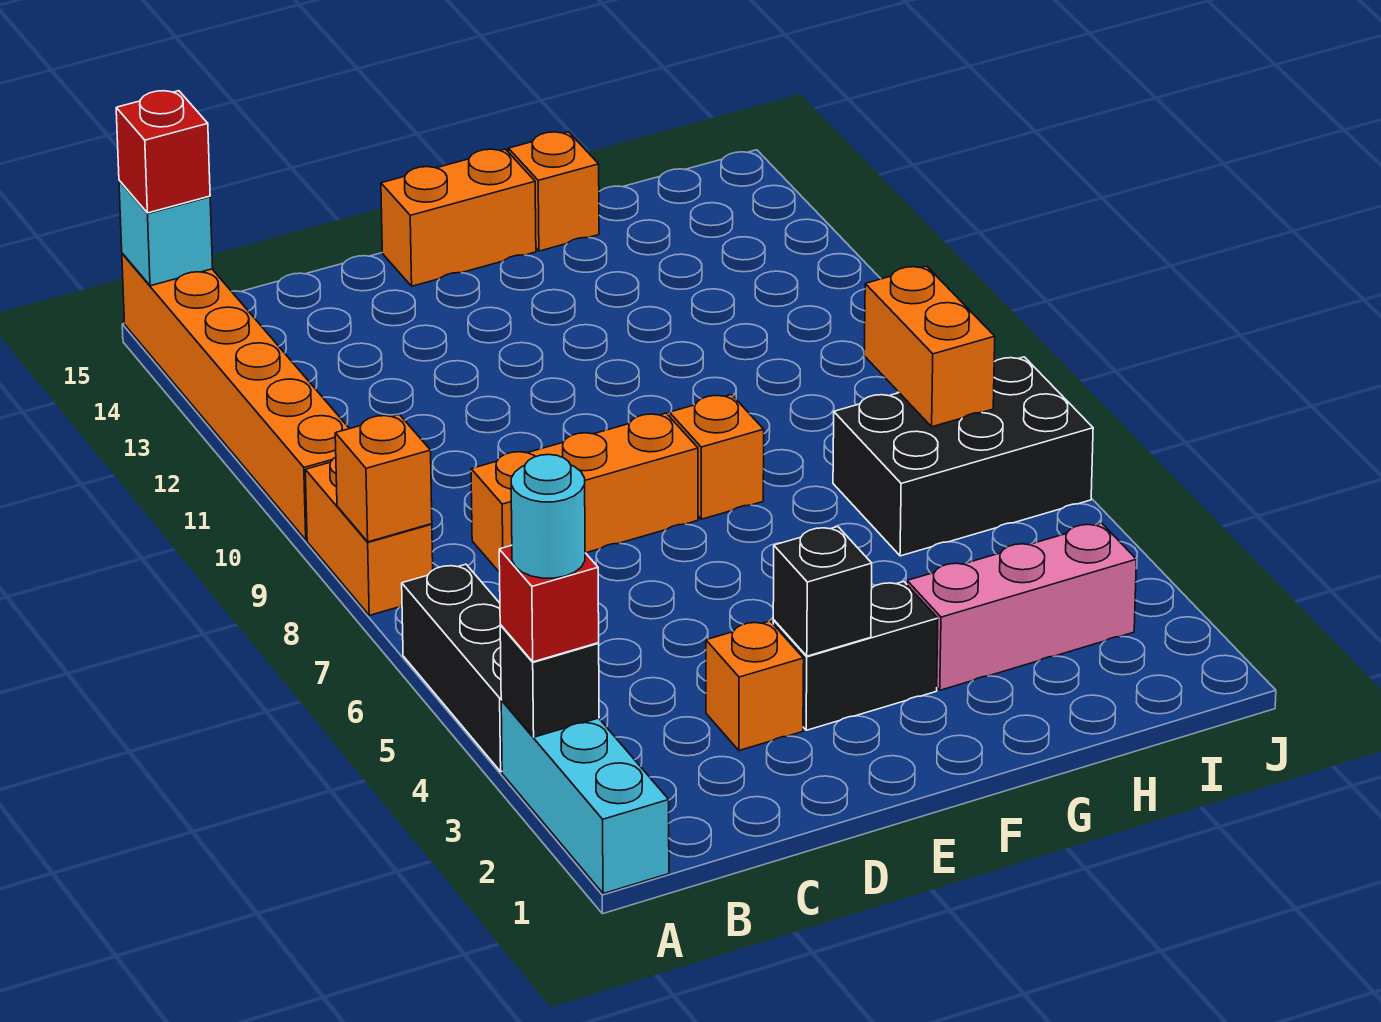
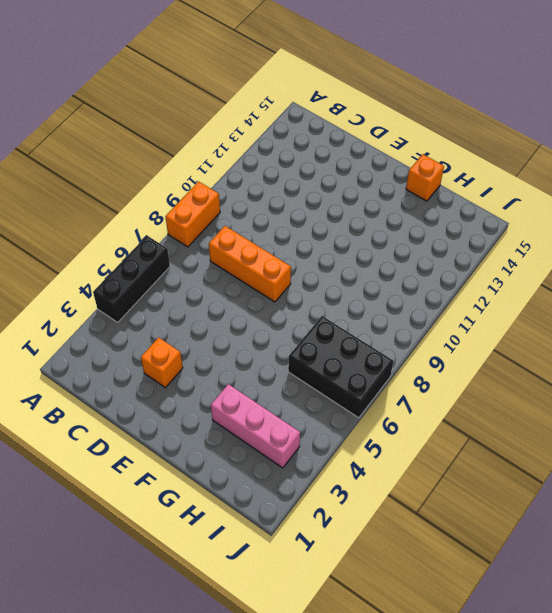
none -> cyan 1x3 brick [501,700,669,894]
none -> orange 1x6 brick [122,253,349,540]
none -> black 1x2 brick [773,582,938,730]

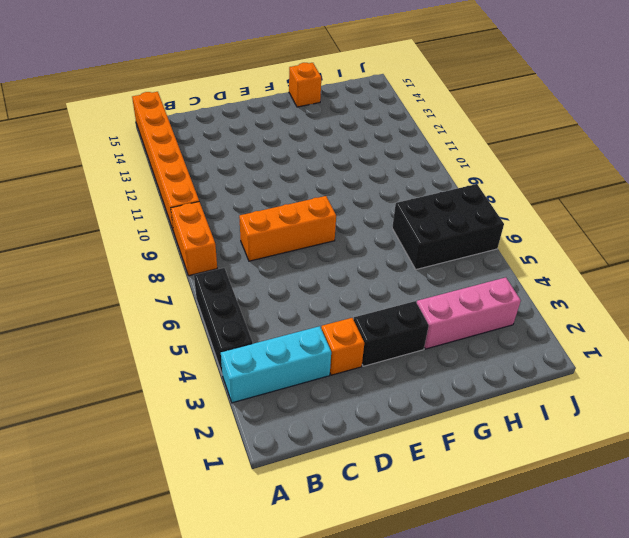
cyan 1x3 brick [221,326,331,403] -> cyan 1x3 brick turned to [501,700,669,894]
none -> orange 1x2 brick [381,149,536,286]
none -> orange 1x1 brick [669,395,764,519]
none -> black 1x1 brick [500,625,599,737]

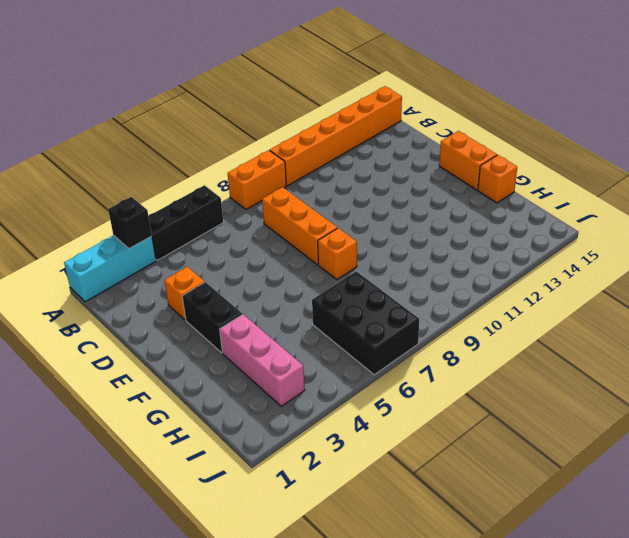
none -> orange 1x1 brick [335,415,432,542]
none -> cyan 1x1 brick [119,181,213,286]
none -> black 1x1 brick [773,527,872,656]

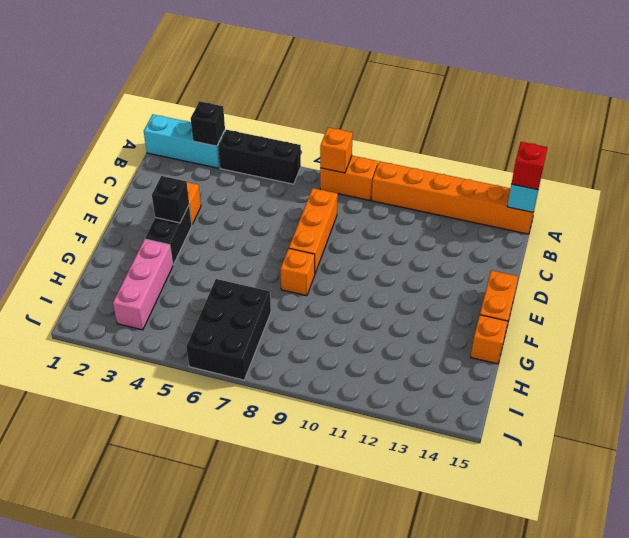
none -> orange 1x2 brick [864,266,995,427]
none -> red 1x1 brick [499,545,599,662]
none -> cyan 1x1 round brick [511,455,585,578]

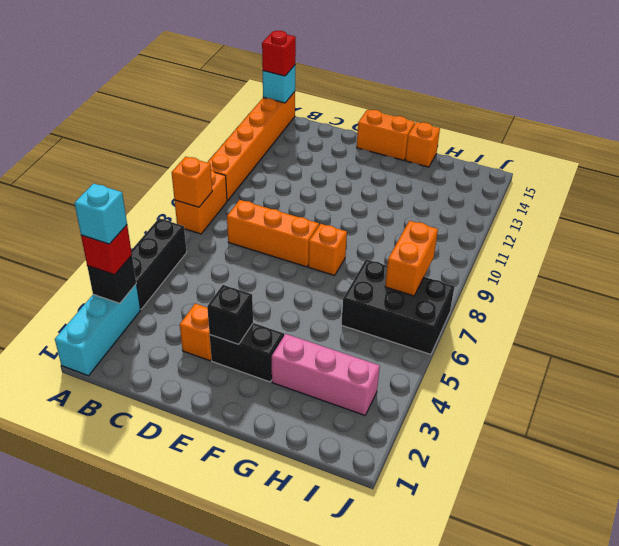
cyan 1x1 brick [75,184,127,244] -> cyan 1x1 round brick [511,455,585,578]

